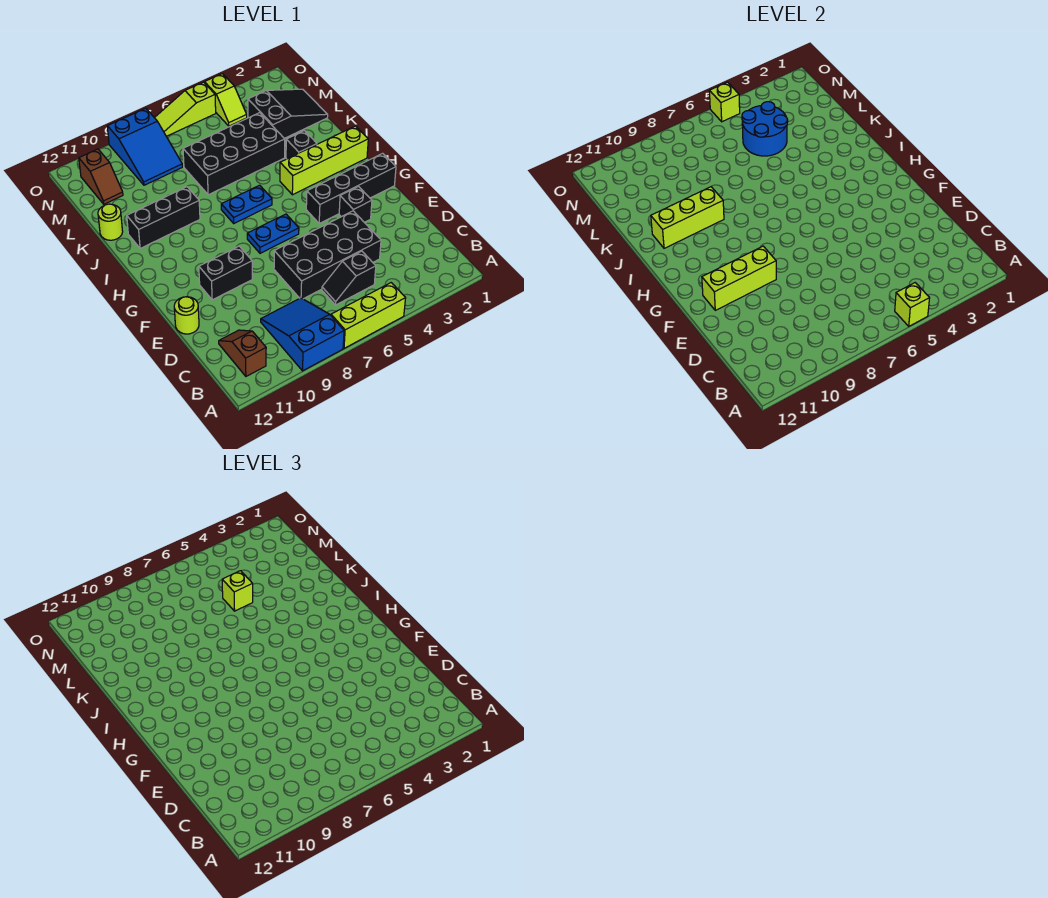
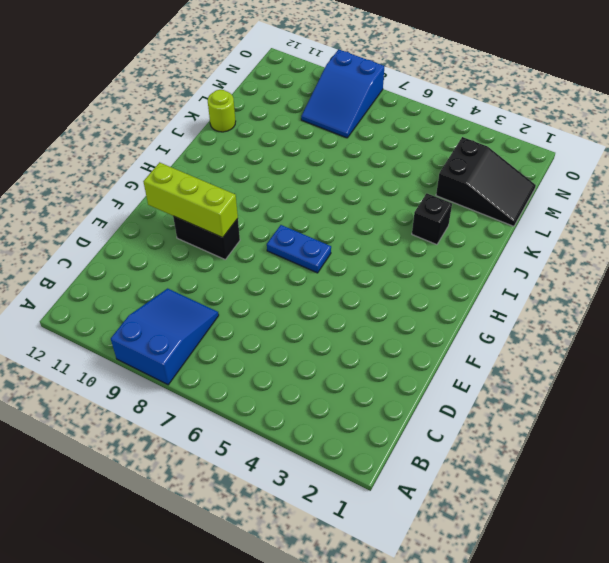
none -> lime 1x3 brick [331,283,406,348]
none -> brown 1x2 slope [219,330,266,376]
none -> black 1x2 slope [322,251,376,305]

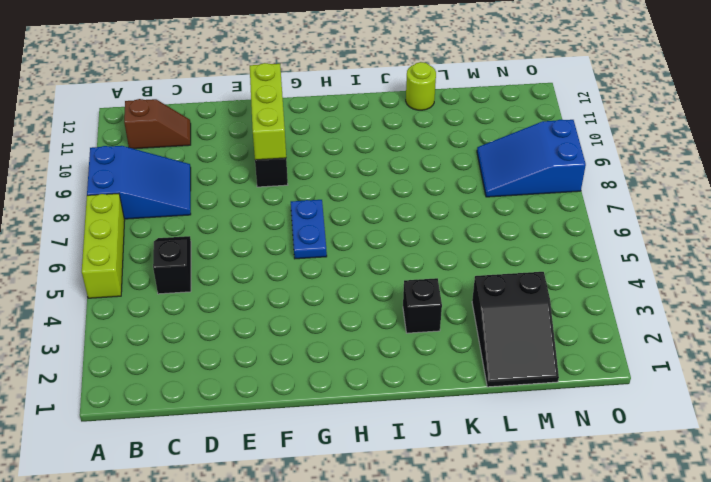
none -> black 2x4 brick [274,211,381,299]
none -> lime 1x1 round brick [174,297,199,334]
none -> black 1x1 brick [339,187,372,222]

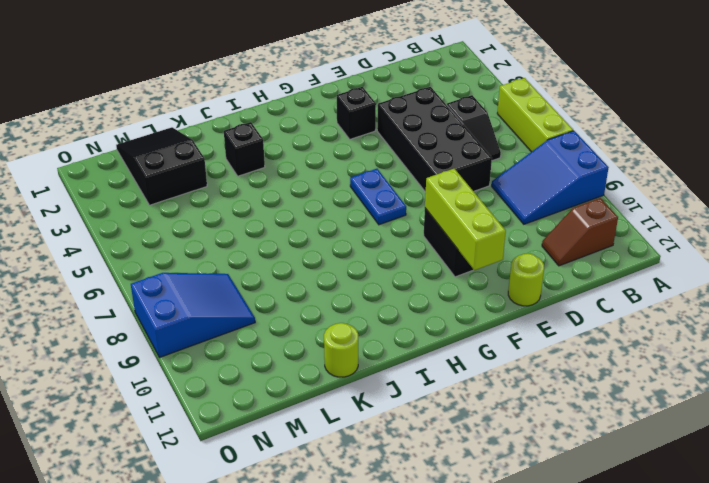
none -> black 1x4 brick [306,153,396,223]
none -> lime 1x4 brick [280,126,368,195]
none -> blue 1x2 plate [221,185,272,223]

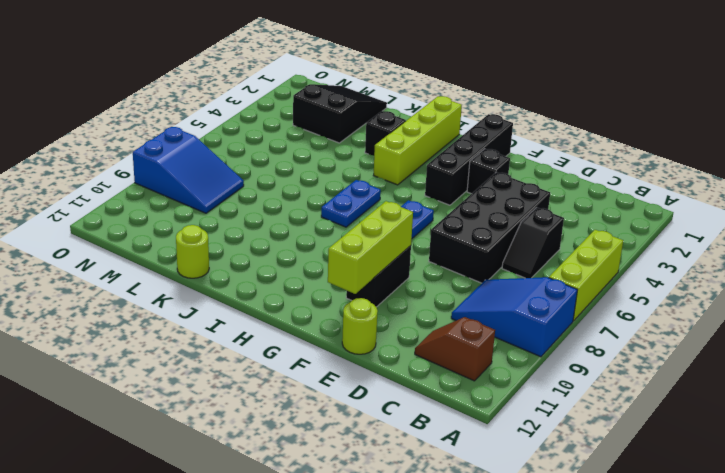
none -> black 1x3 brick [127,187,200,248]
none -> black 2x4 brick [183,113,285,195]
none -> brown 1x2 slope [79,149,123,204]

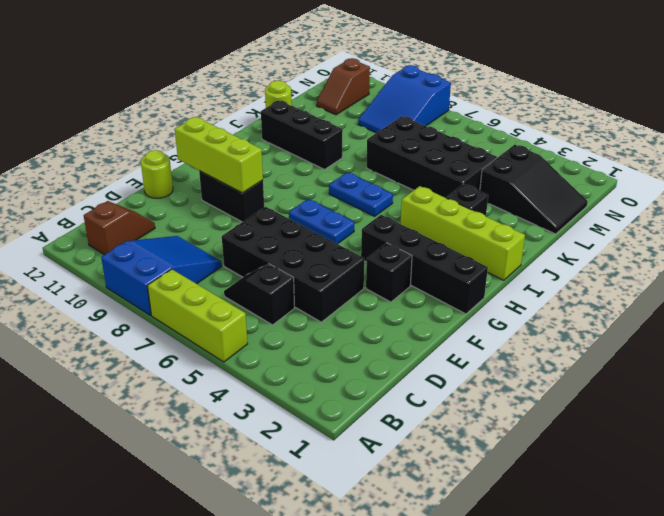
none -> lime 1x2 slope [205,74,247,126]
none -> lime 1x3 slope [155,82,216,136]
none -> lime 1x1 brick [895,283,930,326]

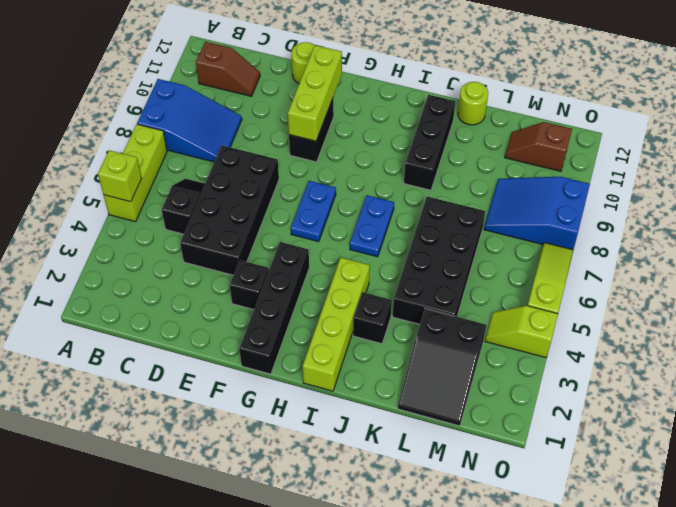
none -> lime 1x3 brick [651,187,724,248]
none -> blue 2x2 round brick [742,102,788,156]
none -> lime 1x1 brick [710,82,740,122]

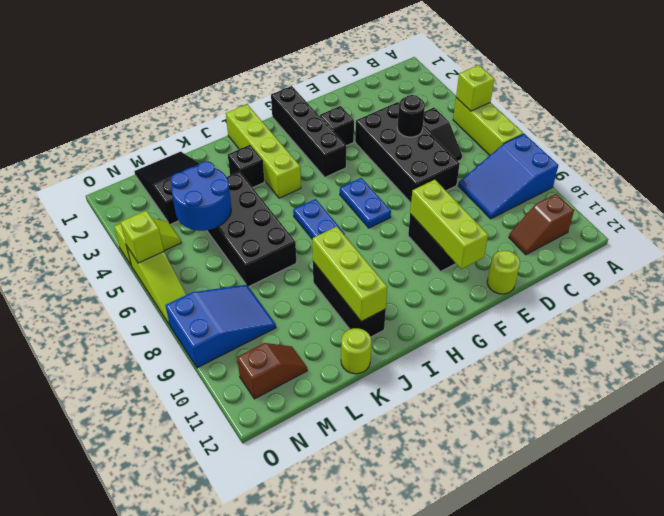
black 1x1 round brick [397,95,425,137] -> none
none -> lime 1x1 brick [222,571,253,611]

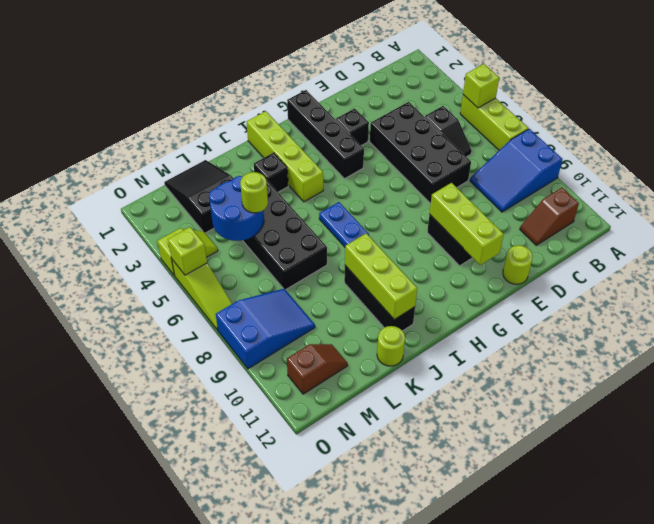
lime 1x1 round brick [240,172,268,213] -> lime 1x1 brick [222,571,253,611]
none -> blue 1x2 plate [247,214,299,253]

